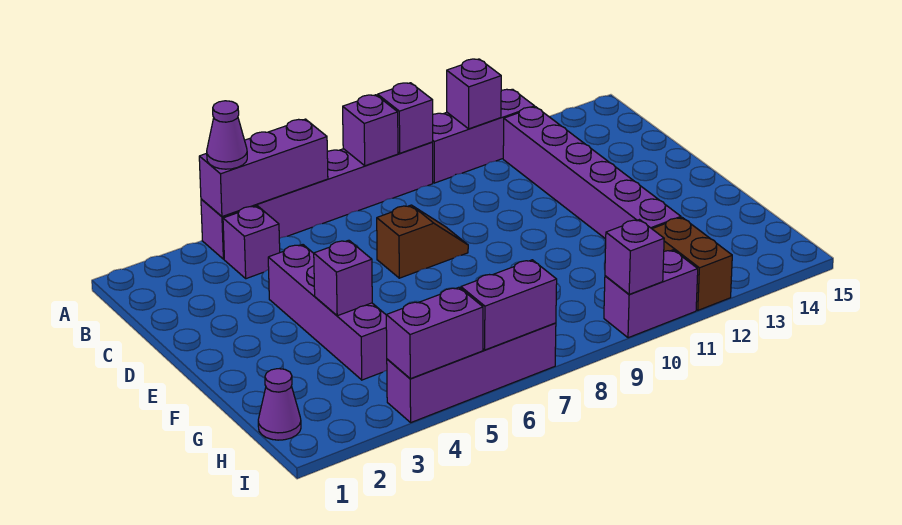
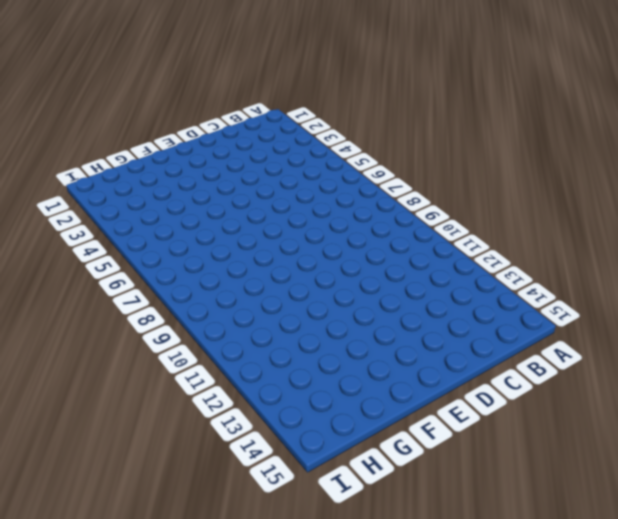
none -> purple 1x6 brick [201,142,433,259]
none -> purple 1x3 brick [433,89,535,183]
none -> purple 1x1 brick [223,206,280,279]

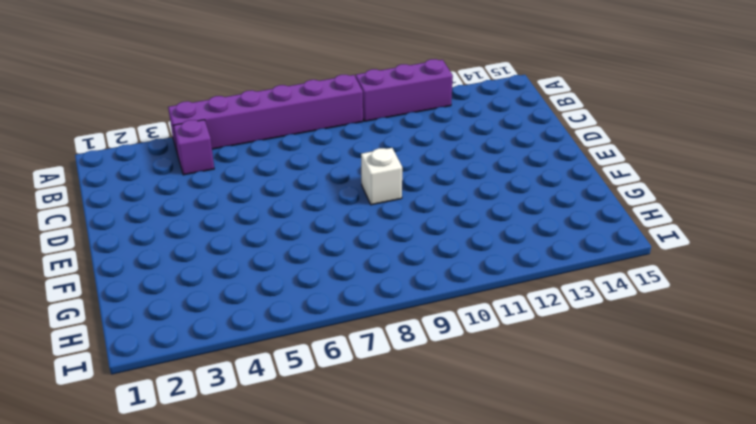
white 1x1 brick [361,148,402,205] -> none
none -> purple 1x6 brick [503,107,681,239]
none -> purple 1x4 brick [268,245,387,380]
none -> brown 1x2 slope [377,205,468,278]

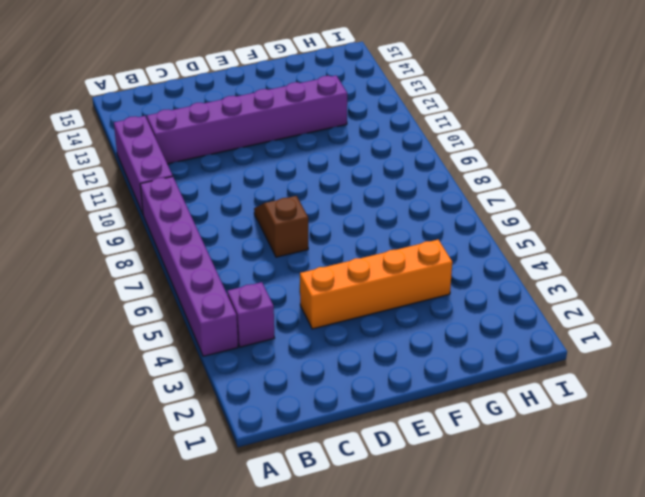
orange 1x4 brick [300,240,452,329] -> purple 1x4 brick [268,245,387,380]
none -> purple 1x1 cone [258,369,301,440]
none -> brown 1x2 brick [653,218,732,310]
none -> purple 1x4 brick [387,323,556,422]

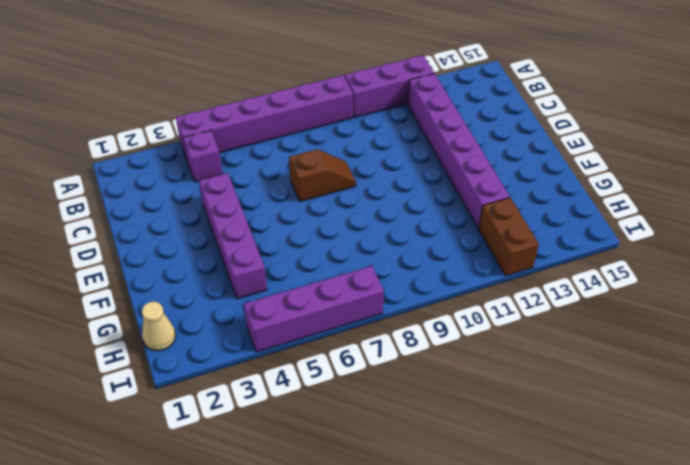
tan 1x1 cone [142,302,176,351] -> purple 1x1 cone [258,369,301,440]
none -> purple 1x2 brick [604,250,698,338]
none -> purple 1x3 brick [199,119,328,217]
none -> purple 1x1 brick [343,95,398,166]

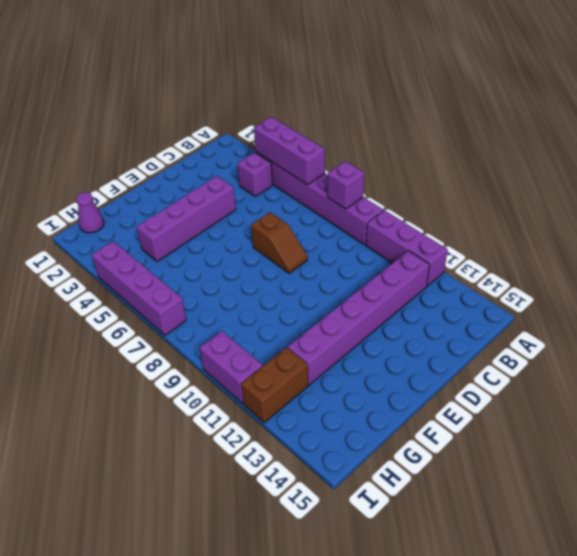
none -> purple 1x1 brick [378,83,433,153]
none -> purple 1x1 brick [447,59,501,129]
none -> purple 1x1 brick [314,240,372,316]

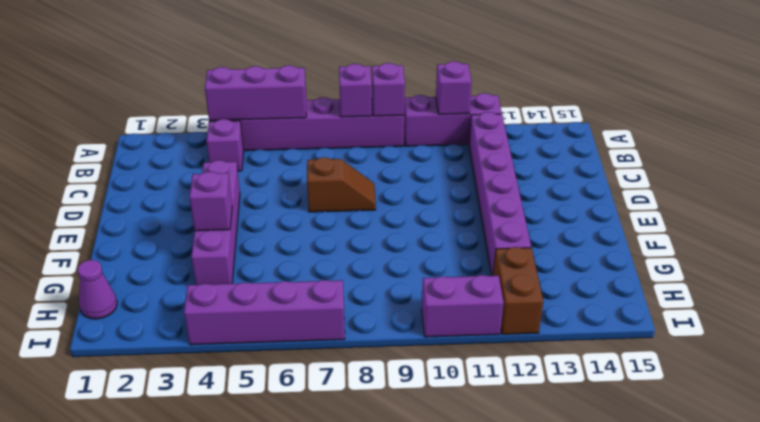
none -> purple 1x2 brick [386,287,483,379]
none -> purple 1x2 brick [461,260,557,350]
none -> purple 1x1 brick [605,220,664,294]

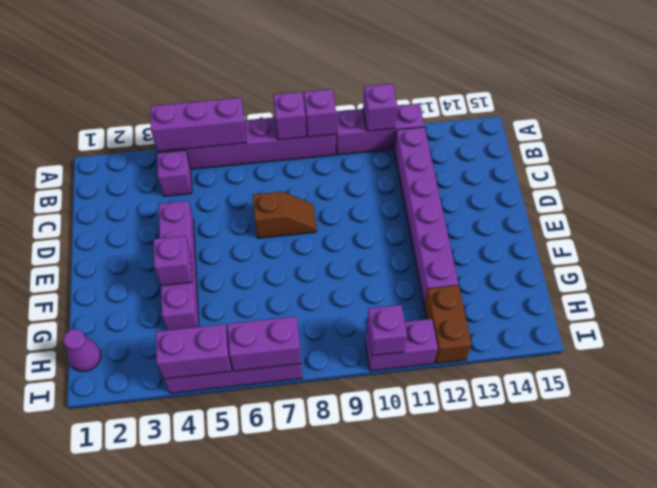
none -> purple 1x1 cone [207,101,247,169]

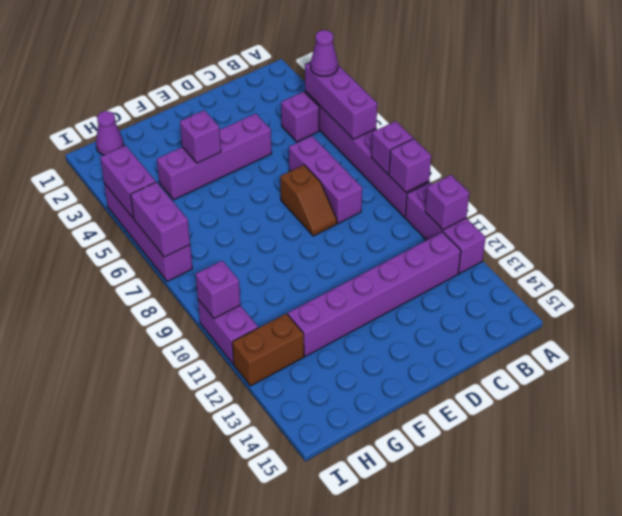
purple 1x3 brick [289,136,362,224] -> none

